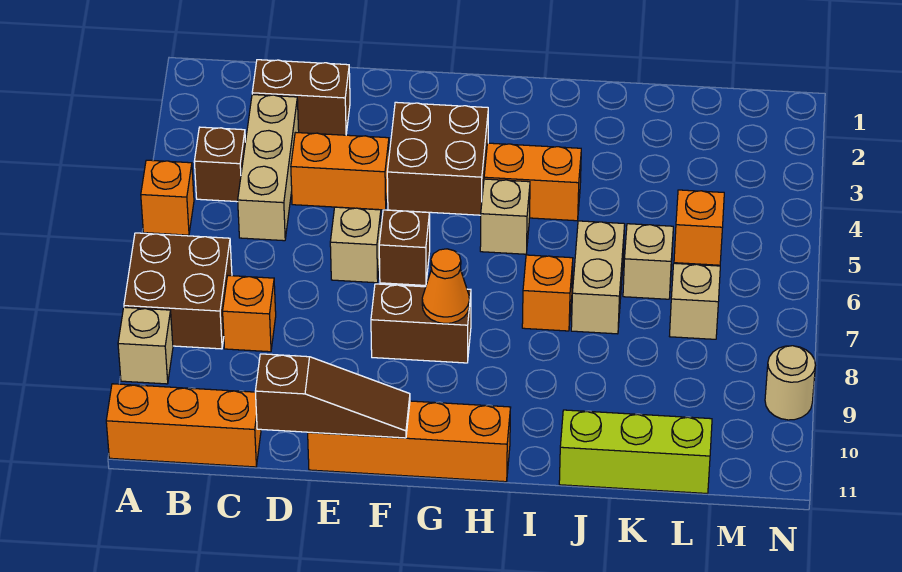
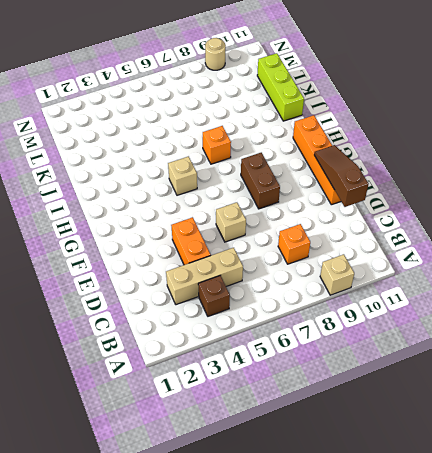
none -> orange 1x1 brick [141,160,194,235]
none -> brown 2x2 brick [124,233,232,349]
none -> orange 1x3 brick [106,384,261,467]

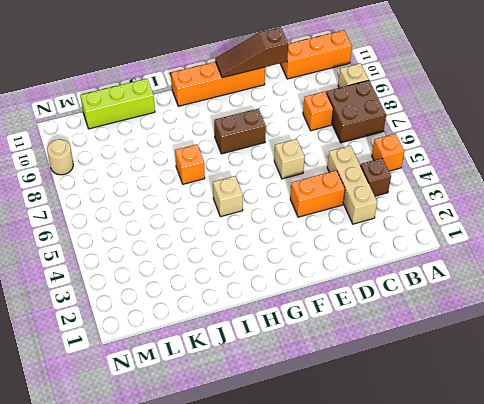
none -> brown 1x2 brick [252,60,350,135]
none -> brown 2x2 brick [387,102,488,215]
none -> brown 1x1 brick [379,210,430,285]

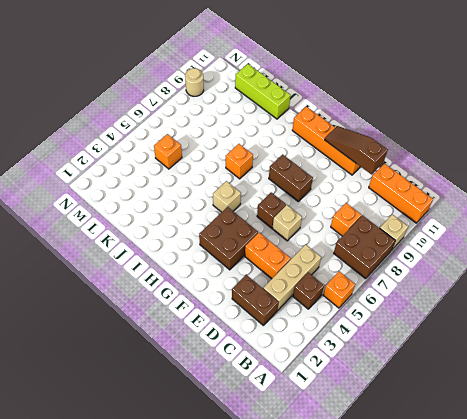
none -> orange 1x2 brick [484,143,581,221]
none -> tan 1x2 brick [571,221,625,334]
none -> tan 1x1 brick [623,224,673,299]

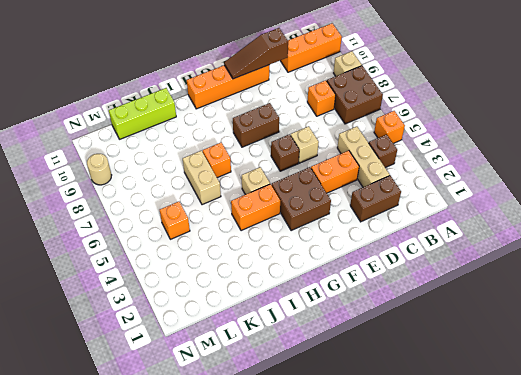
none -> tan 1x1 brick [623,224,673,299]
none -> tan 1x1 brick [670,263,720,339]
none -> orange 1x1 cone [422,249,469,324]

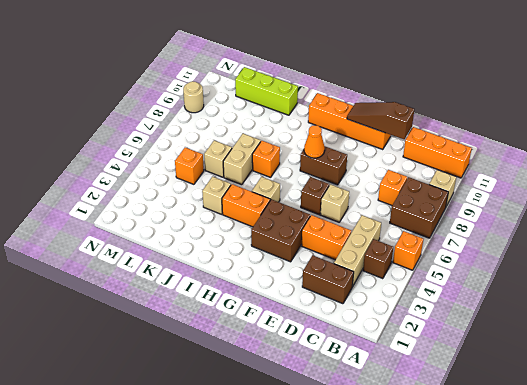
tan 1x1 brick [202,177,231,214] -> tan 1x1 brick moved to [670,263,720,339]

